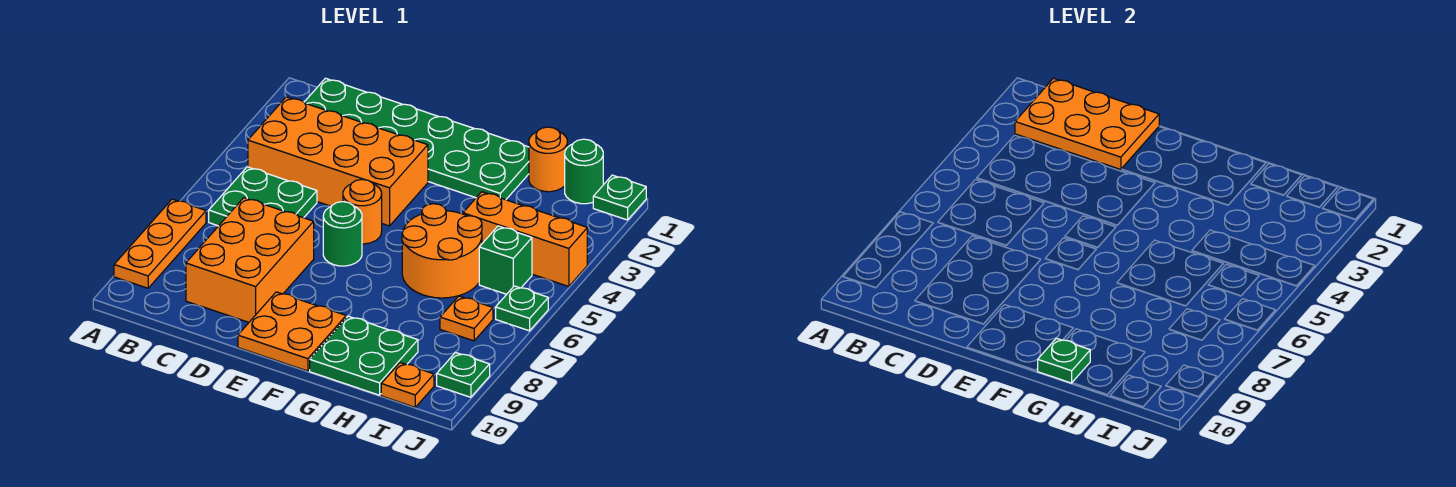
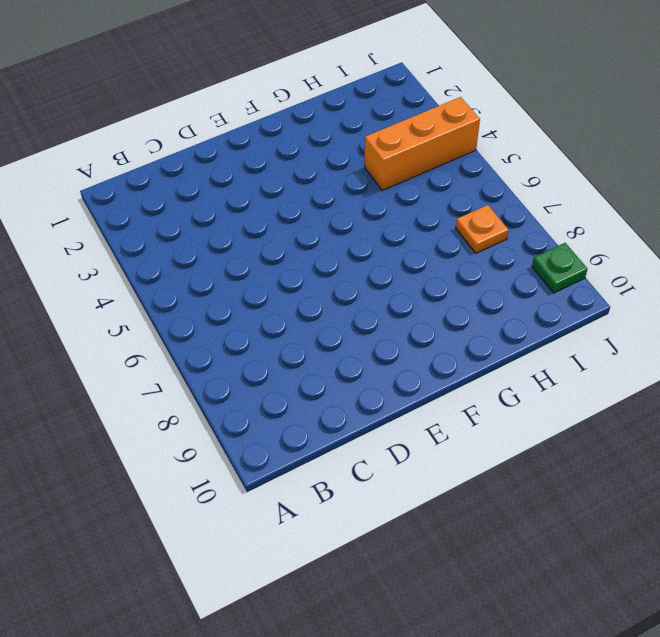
none -> orange 1x3 plate [114,199,206,288]
none -> green 2x6 plate [304,78,529,200]
none -> orange 2x4 brick [248,97,428,226]

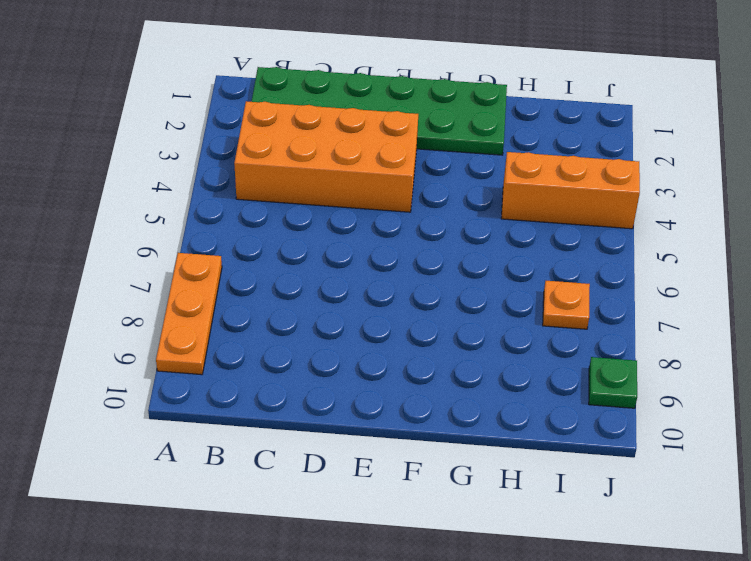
none -> green 2x2 plate [209,167,317,226]
none -> orange 2x3 brick [186,198,314,322]
none -> orange 1x1 round brick [343,180,382,244]

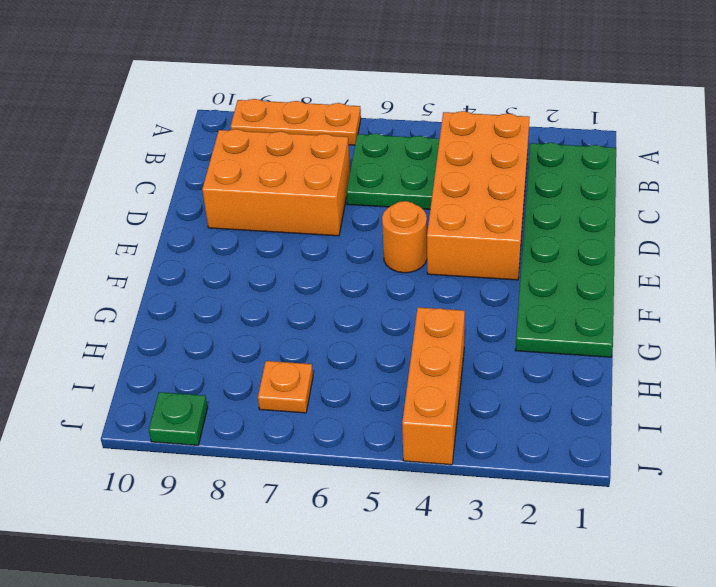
none -> green 1x1 round brick [323,202,362,266]
none -> orange 2x2 plate [238,292,346,371]
none -> orange 2x2 round brick [402,204,482,298]

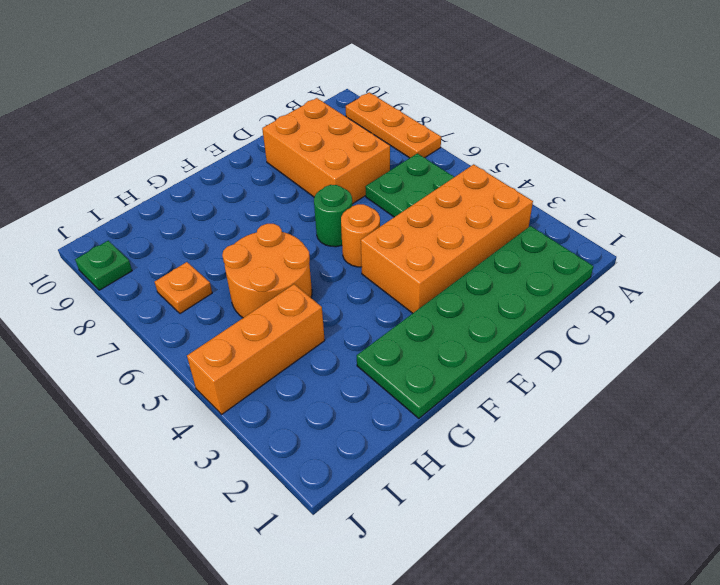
none -> orange 2x2 plate [238,292,346,371]
none -> green 2x2 plate [310,316,418,395]
none -> orange 1x1 round brick [529,127,567,192]

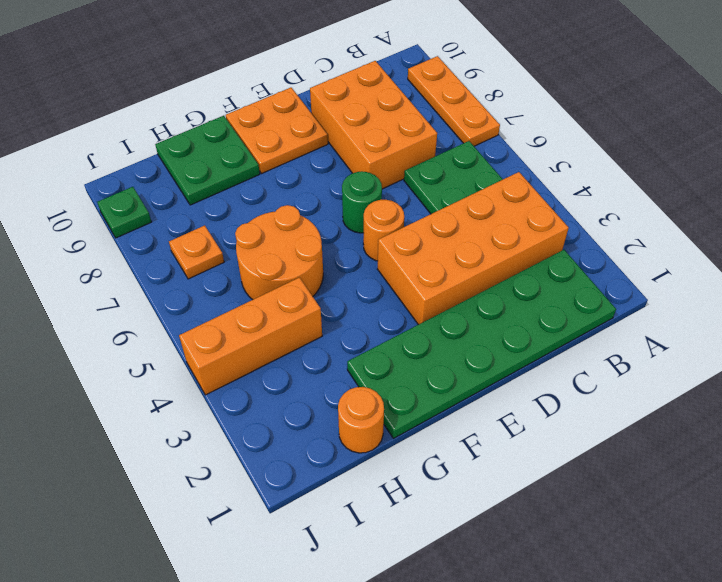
none -> green 1x1 round brick [565,139,603,204]
none -> green 1x1 brick [479,226,532,294]
none -> orange 1x1 plate [381,363,434,407]

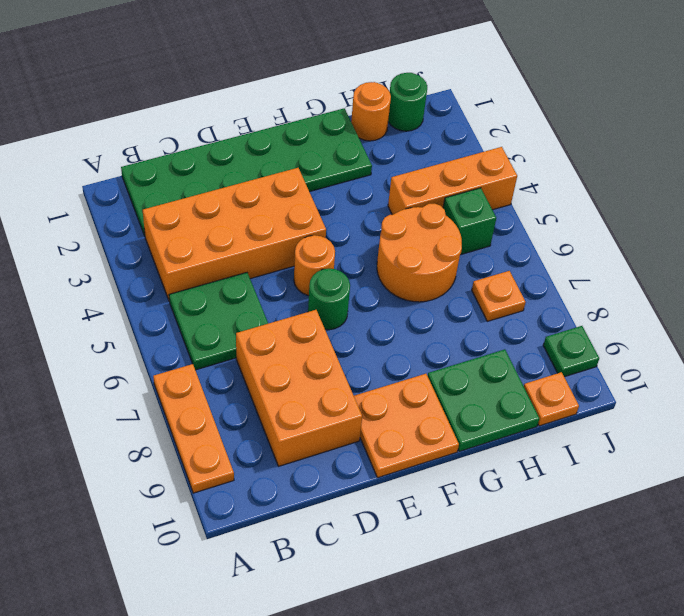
none -> green 1x1 plate [593,175,646,220]
none -> green 1x1 plate [496,286,548,331]
none -> orange 2x3 plate [1015,78,1159,170]

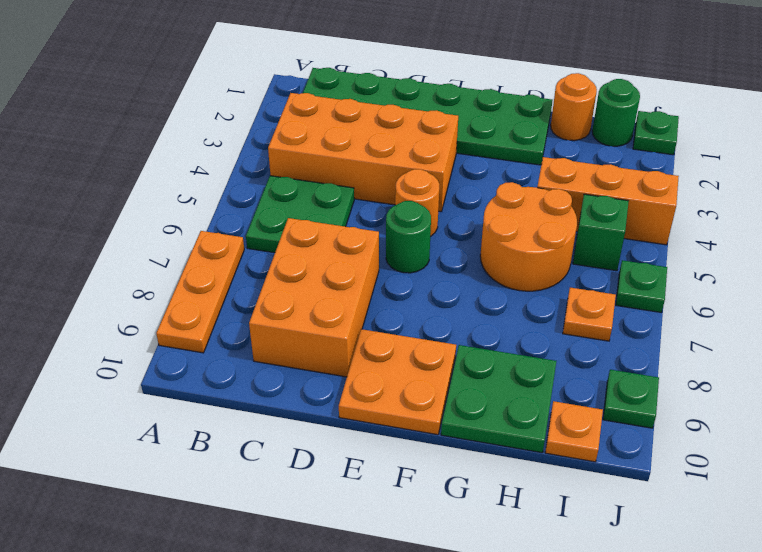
none -> orange 2x3 plate [1015,78,1159,170]
none -> green 1x1 plate [1037,338,1090,383]

